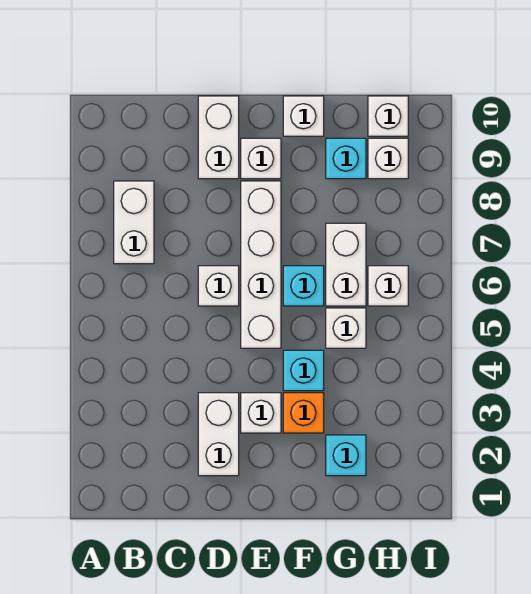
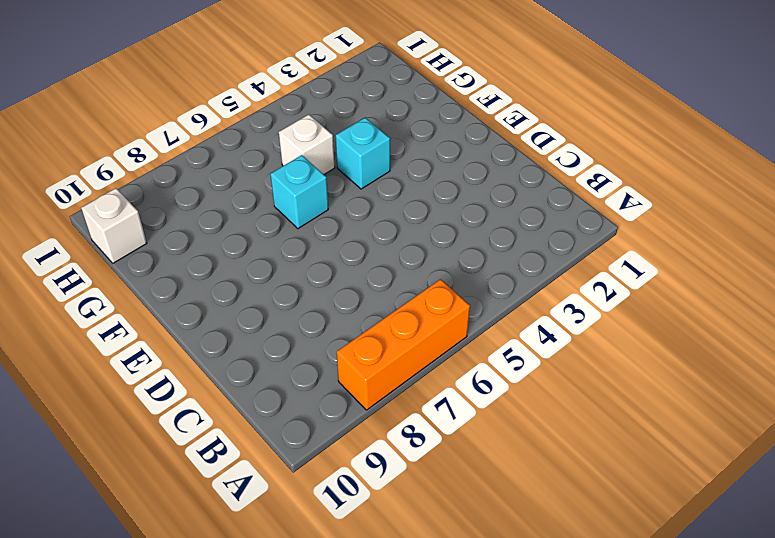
orange 1x3 brick [337,279,470,410] -> none
none -> white 1x2 brick [114,181,154,264]
none -> white 1x2 brick [198,393,239,476]
none -> white 1x1 brick [198,266,239,306]

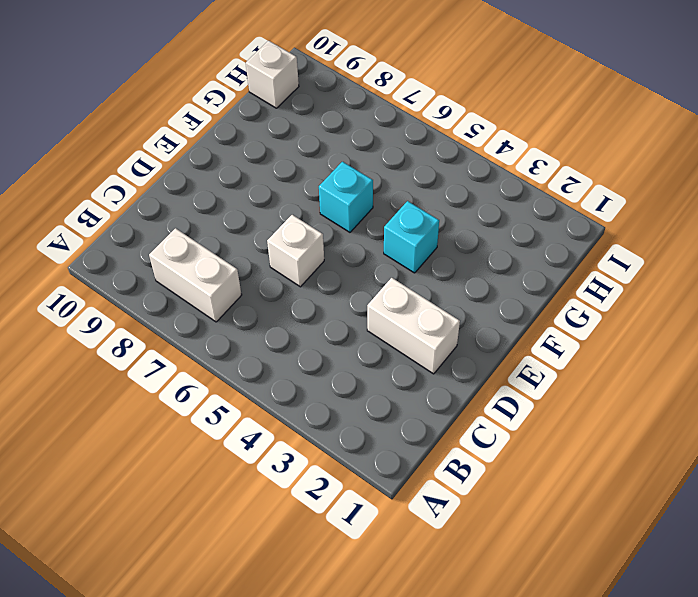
none -> white 1x2 brick [198,96,239,179]
none -> white 1x1 brick [241,393,281,433]
none -> white 1x4 brick [241,181,281,348]

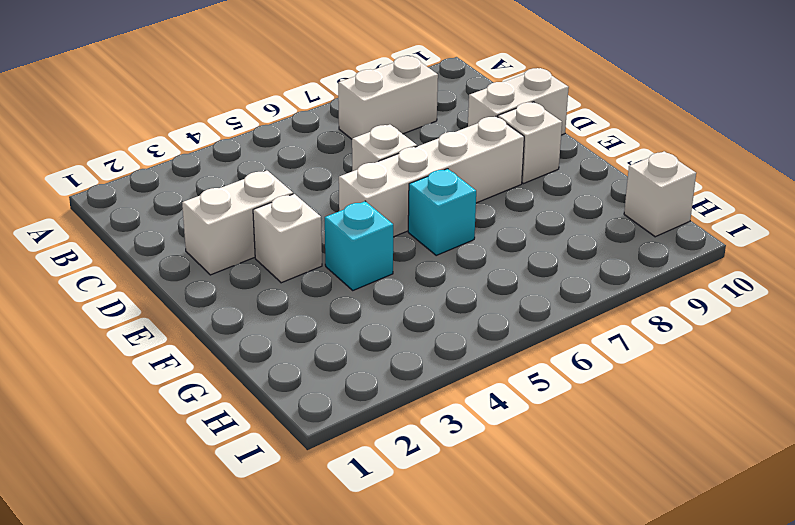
none -> orange 1x1 brick [283,393,324,433]
none -> white 1x1 brick [283,96,324,136]
none -> cyan 1x1 brick [326,435,366,476]

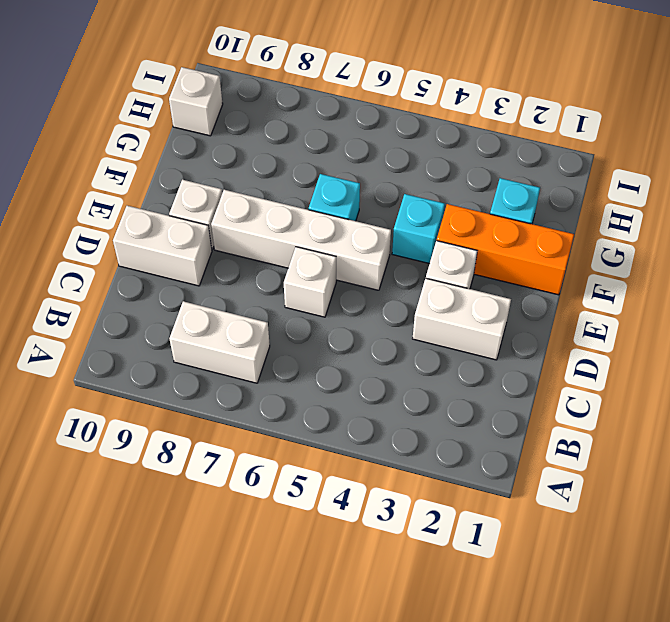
orange 1x3 brick [437,204,574,295] -> orange 1x1 brick [283,393,324,433]
none -> white 1x1 brick [283,96,324,136]
none -> white 1x1 brick [326,308,366,348]
none -> white 1x2 brick [326,223,366,306]

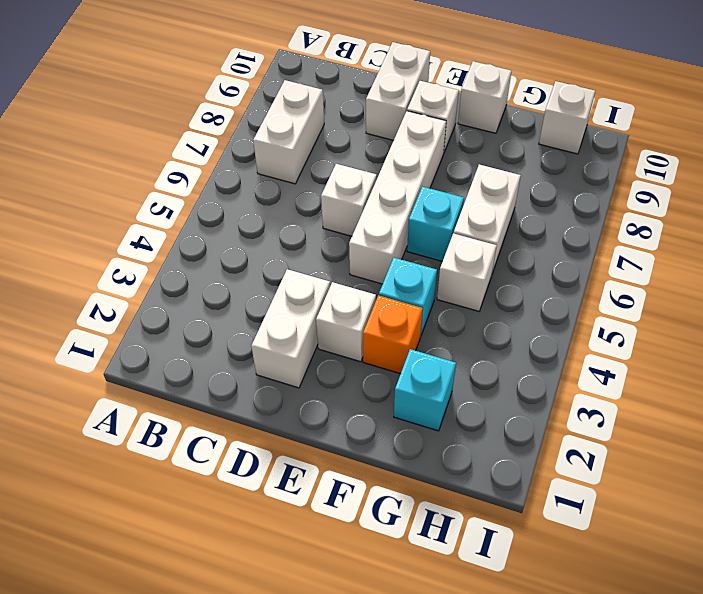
none -> cyan 1x1 brick [326,138,366,179]
none -> white 1x1 brick [368,266,408,306]
none -> white 1x1 brick [368,138,408,179]

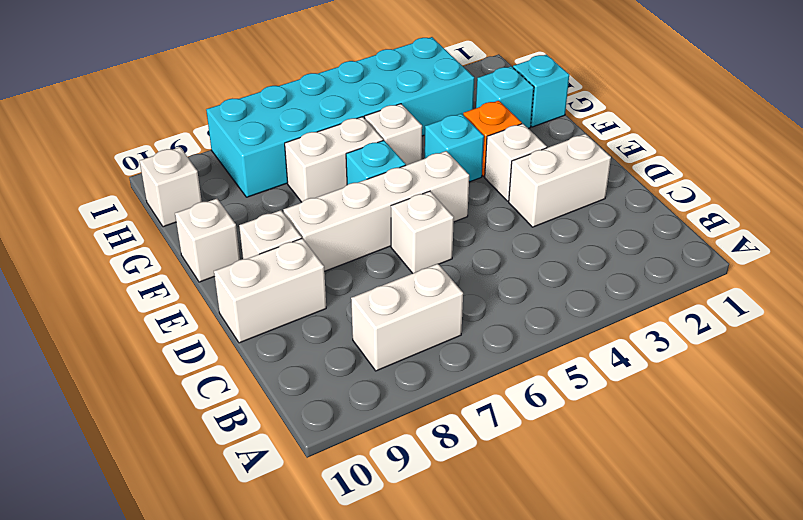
cyan 1x1 brick [513,55,569,127] -> cyan 1x1 brick moved to [326,138,366,179]
cyan 2x6 brick [206,37,474,197] -> white 1x1 brick [368,266,408,306]
none -> white 1x1 brick [368,138,408,179]

